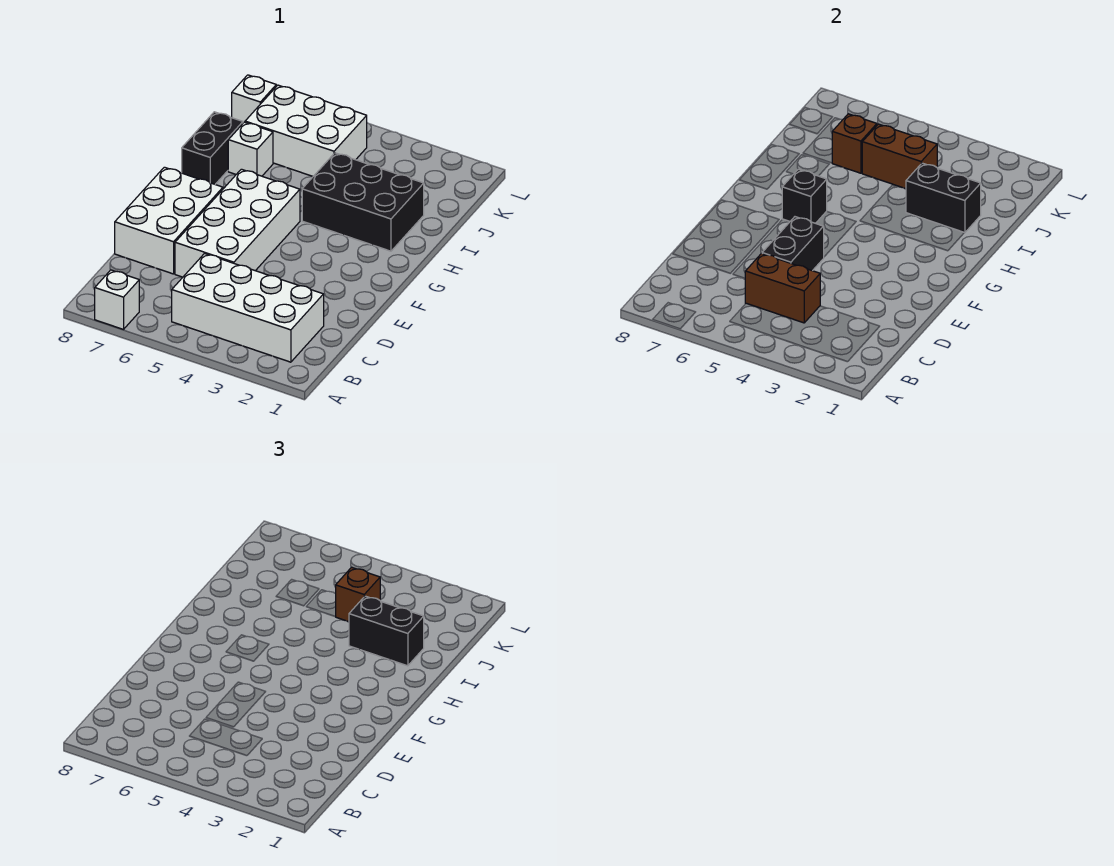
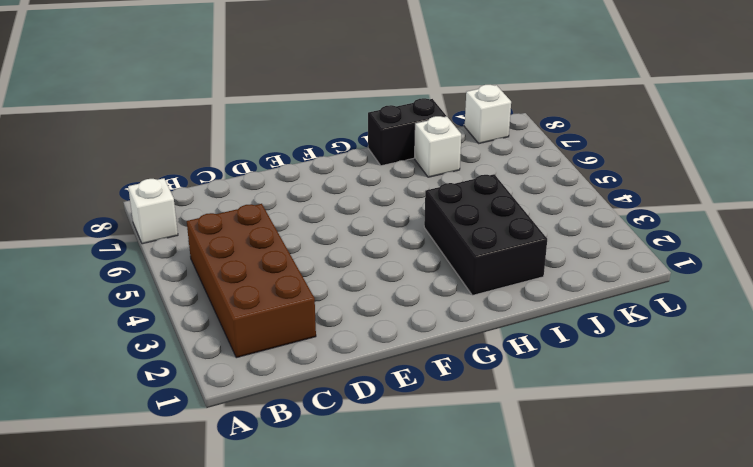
brown 2x4 brick [187,204,316,358] -> white 2x4 brick [172,254,324,362]
none -> white 2x4 brick [175,169,300,277]
none -> white 2x3 brick [115,167,223,274]
none -> white 2x3 brick [245,85,367,176]

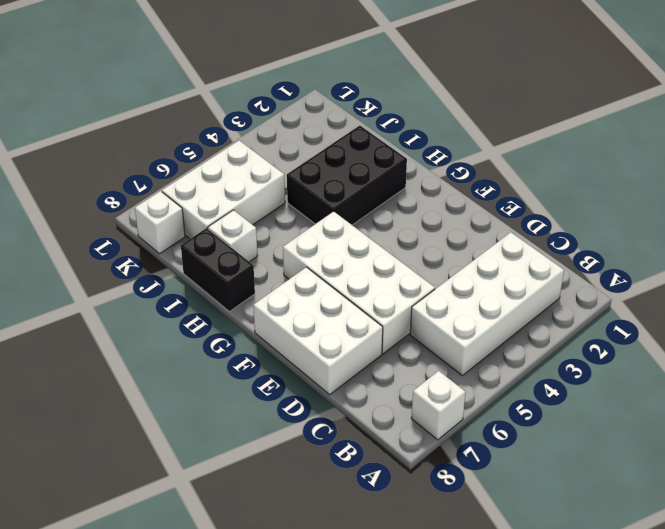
none -> brown 1x2 brick [745,253,820,323]
none -> black 1x2 brick [762,217,824,271]
none -> black 1x1 brick [782,169,827,223]

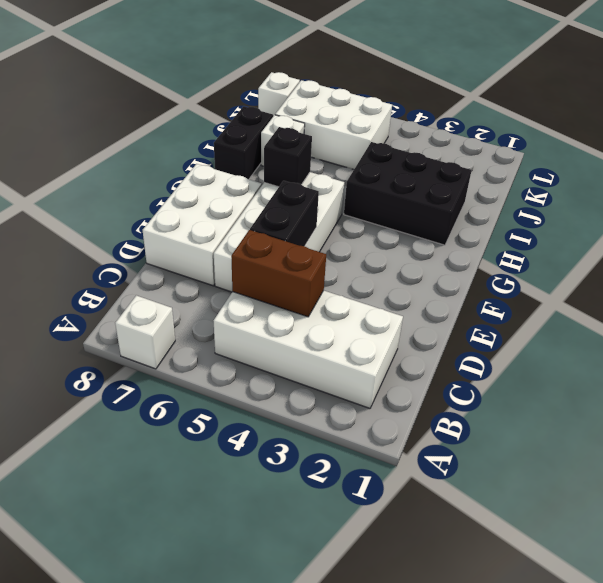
none -> black 1x2 brick [906,163,981,233]
none -> brown 1x2 brick [862,124,937,189]
none -> brown 1x1 brick [832,114,877,173]

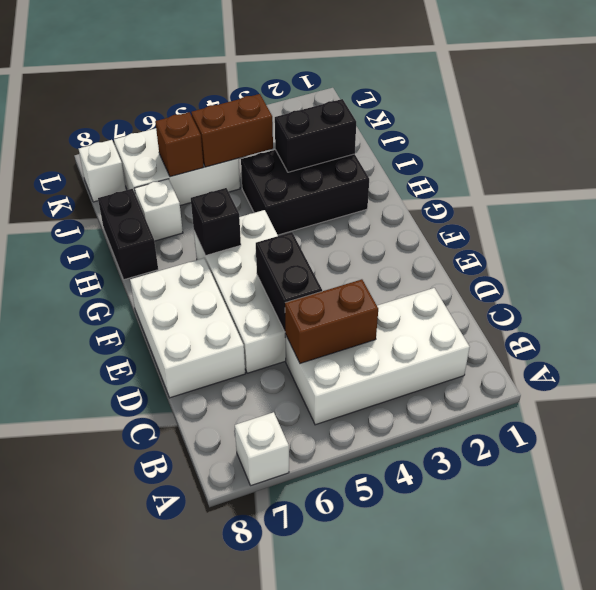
none -> black 1x2 brick [349,596,424,666]
none -> brown 1x1 brick [336,567,380,622]

